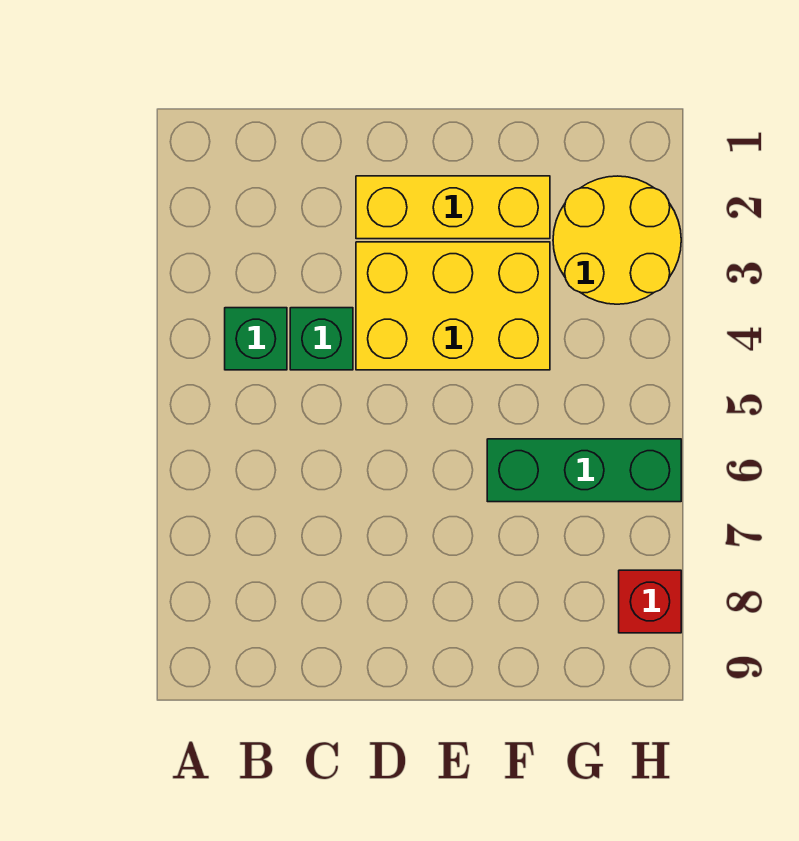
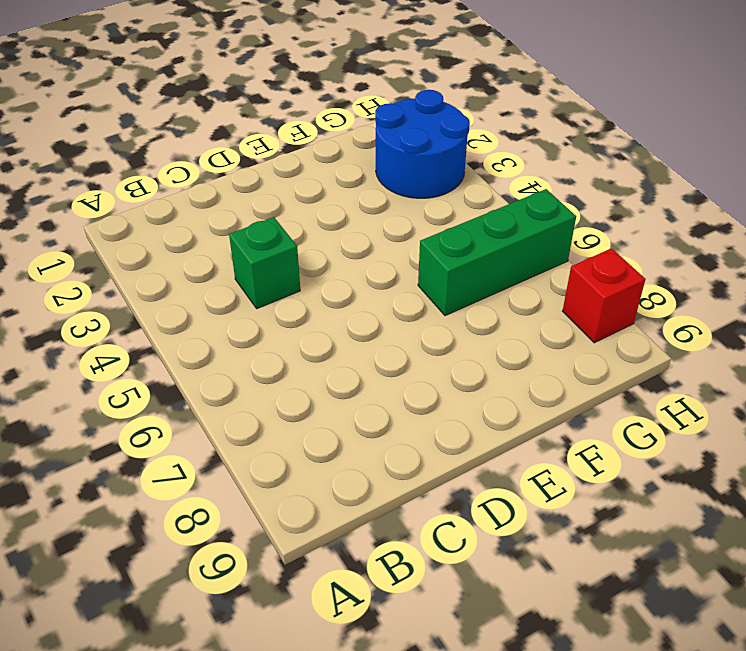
blue 2x2 round brick [375,90,470,198] -> yellow 2x2 round brick [553,176,681,304]
none -> green 1x1 brick [225,308,287,370]
none -> yellow 1x3 brick [356,176,550,239]

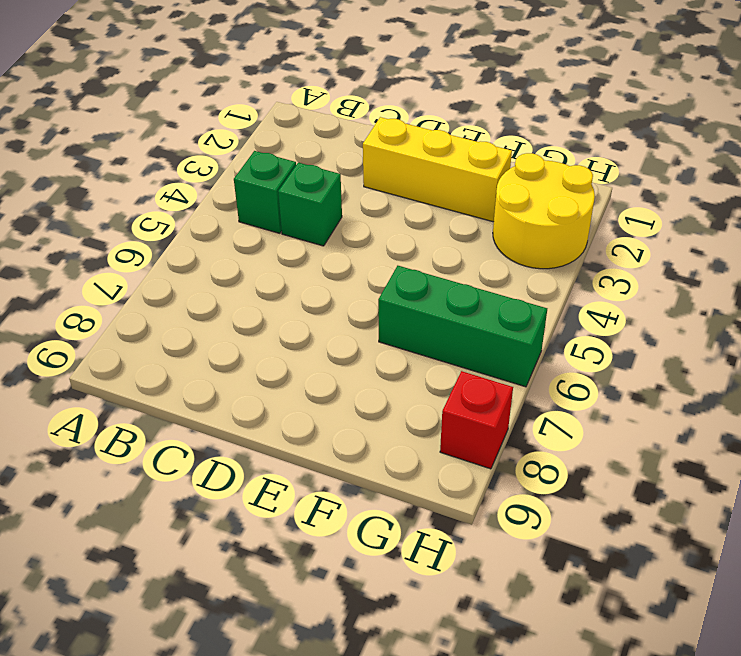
none -> yellow 2x3 brick [356,242,550,370]

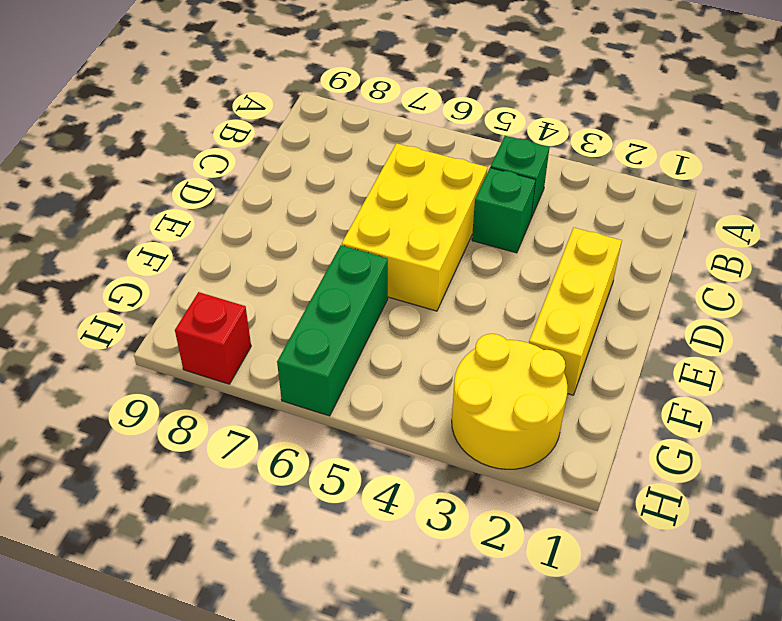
yellow 2x3 brick [342,143,488,311] -> yellow 2x3 brick moved to [356,242,550,370]

